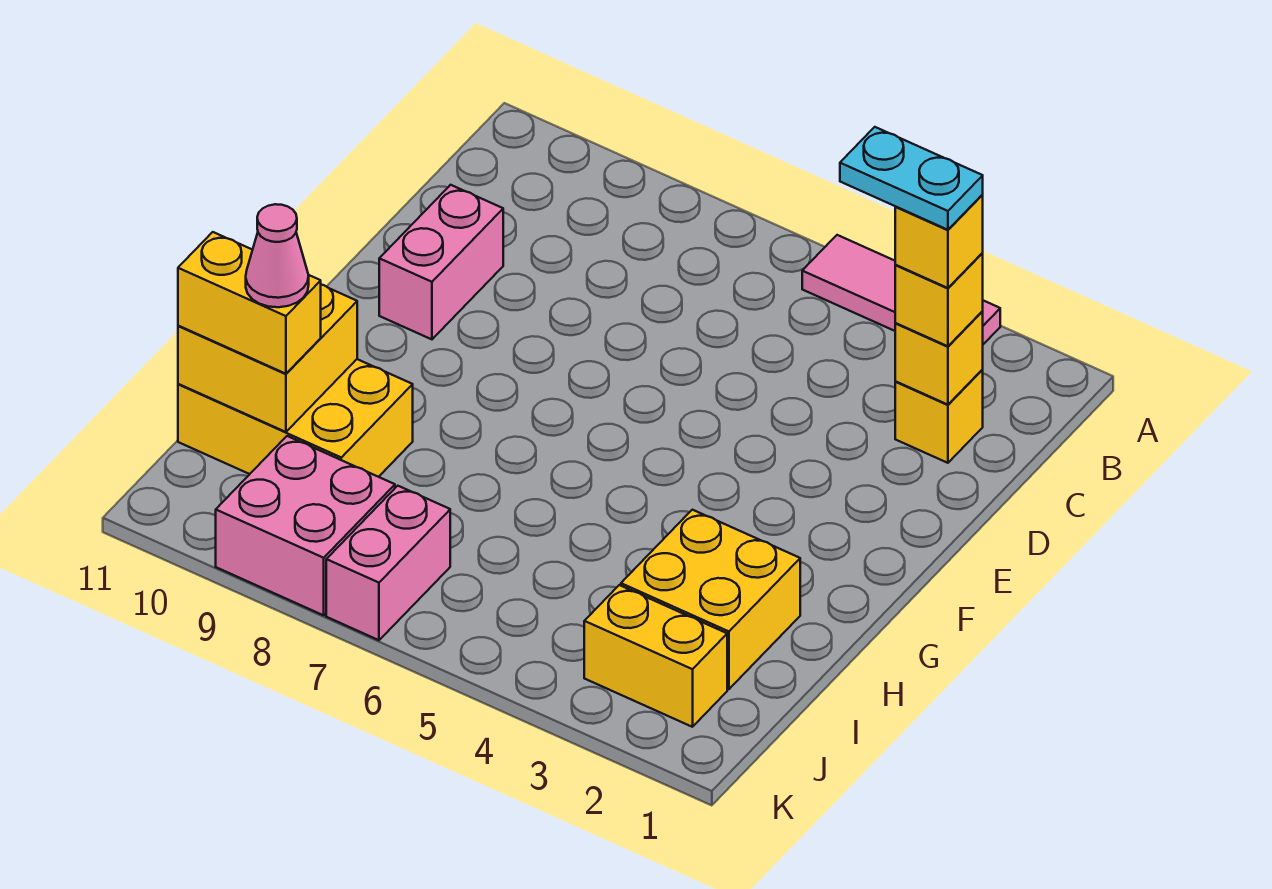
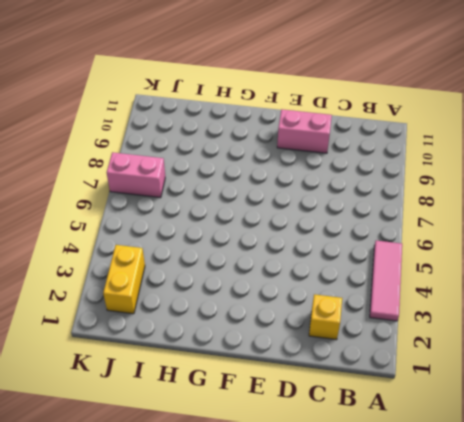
none -> yellow 2x2 brick [621,510,800,689]
none -> yellow 2x3 brick [178,359,413,477]
none -> pink 2x2 brick [216,436,395,615]

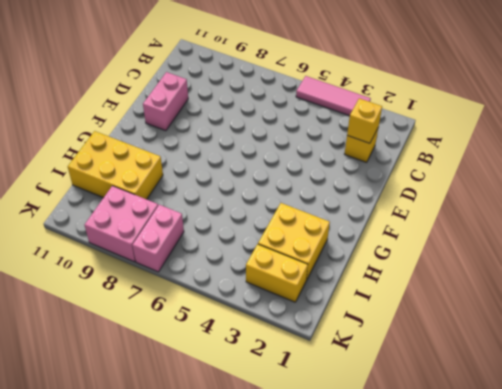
none -> yellow 2x2 brick [178,285,357,432]
none -> yellow 1x1 brick [895,253,983,346]
none -> yellow 1x2 brick [178,232,321,374]

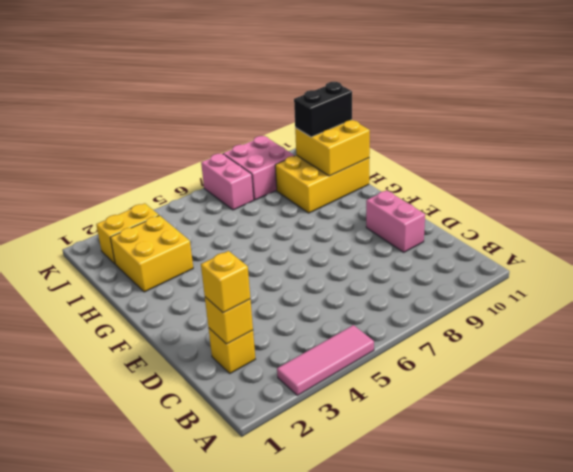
black 1x2 brick [294,82,352,137] -> yellow 1x2 brick [178,232,321,374]
none -> yellow 1x1 brick [895,195,983,288]
none -> pink 1x1 cone [246,204,309,307]
none -> cyan 1x2 plate [840,127,983,230]

